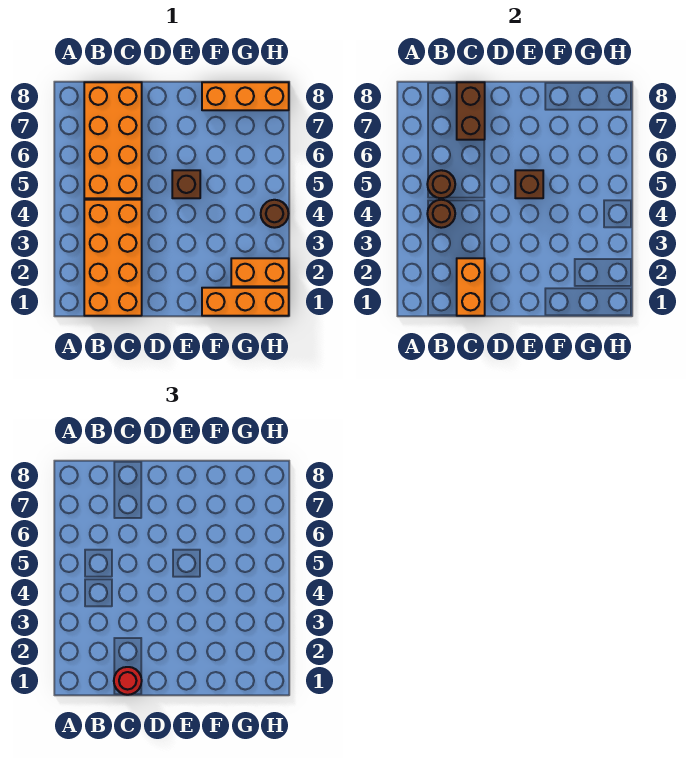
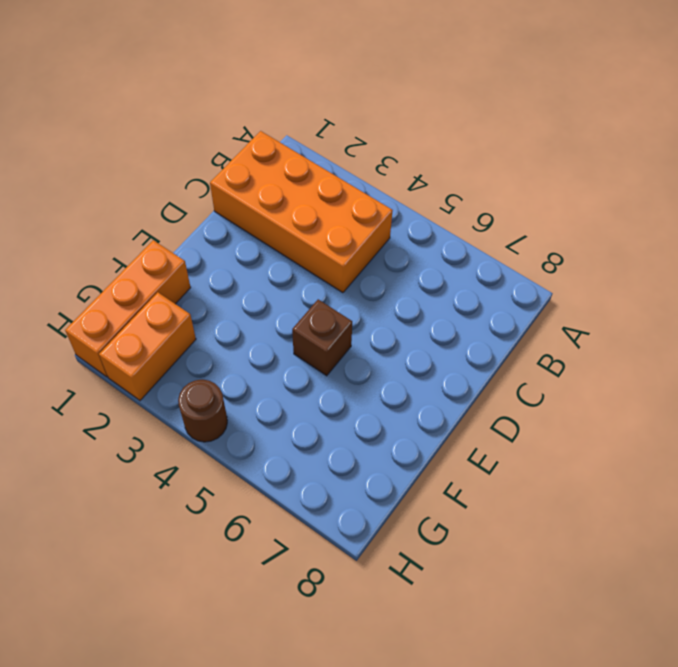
none -> orange 2x4 brick [84,82,142,198]
none -> orange 1x3 brick [202,82,289,110]
none -> brown 1x1 round brick [427,200,455,228]

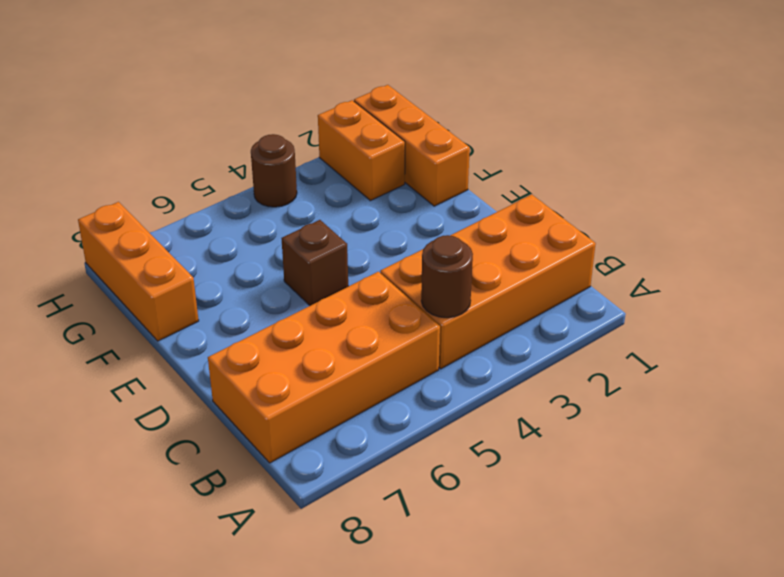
none -> brown 1x1 round brick [427,170,455,198]
none -> orange 1x2 brick [457,258,485,316]
none -> brown 1x2 brick [457,82,485,140]

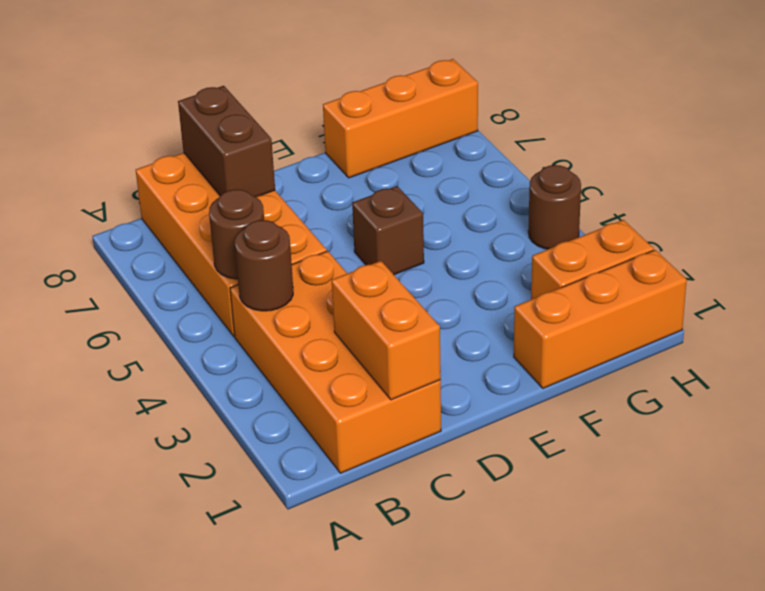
none -> brown 1x1 brick [515,170,543,198]
none -> red 1x1 round brick [114,667,142,695]

